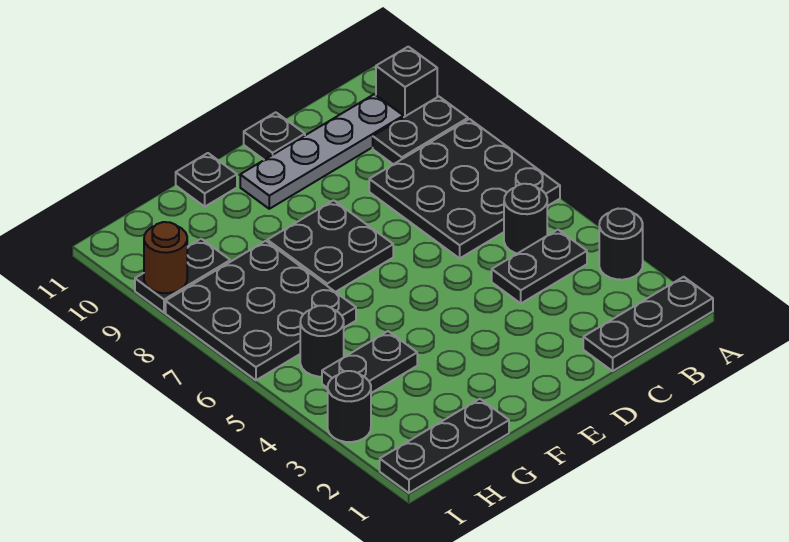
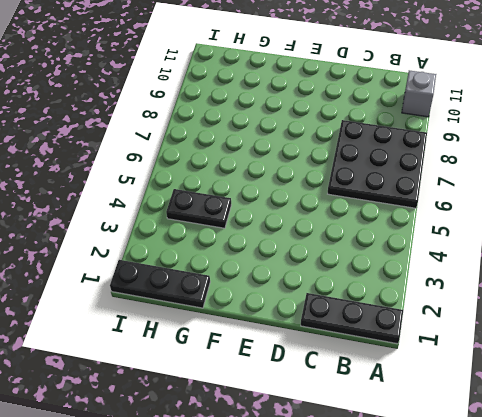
grey 1x1 brick [402,70,436,117] -> black 1x1 brick [376,47,437,117]
none -> black 1x1 round brick [599,209,643,280]
none -> black 1x2 plate [373,97,468,164]
none -> black 1x2 plate [492,230,587,303]

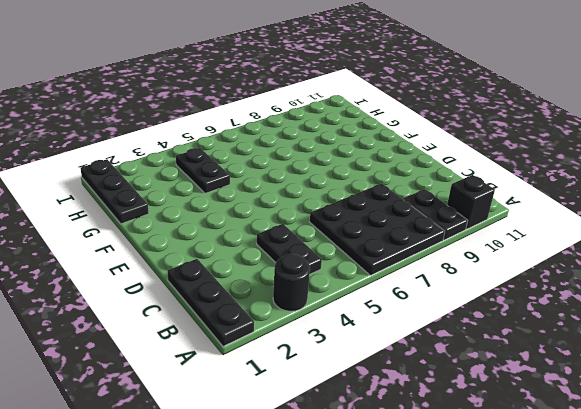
none -> black 1x1 round brick [504,184,547,254]
none -> grey 1x4 plate [240,94,404,209]
none -> black 1x1 plate [244,112,305,160]

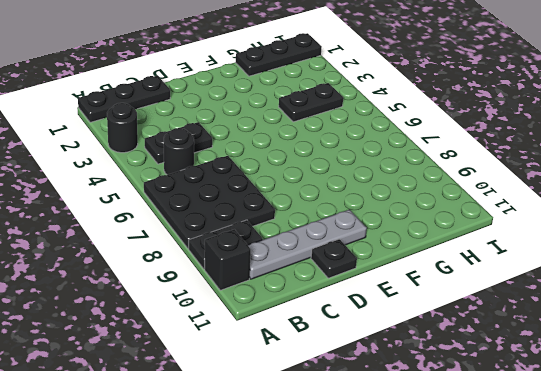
none -> black 2x2 plate [267,200,393,292]
none -> black 1x1 plate [176,153,237,206]
none -> black 3x3 plate [166,241,356,380]

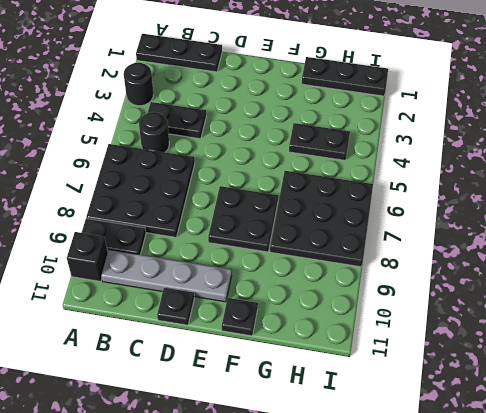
none -> black 1x1 round brick [300,306,344,377]
none -> black 1x2 plate [135,239,230,313]
none -> black 1x1 round brick [328,371,371,442]

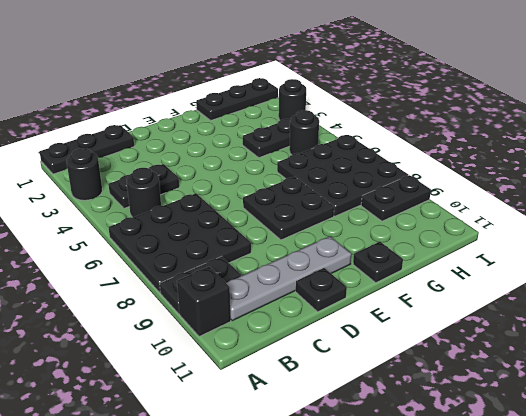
none -> brown 1x1 round brick [144,222,187,293]

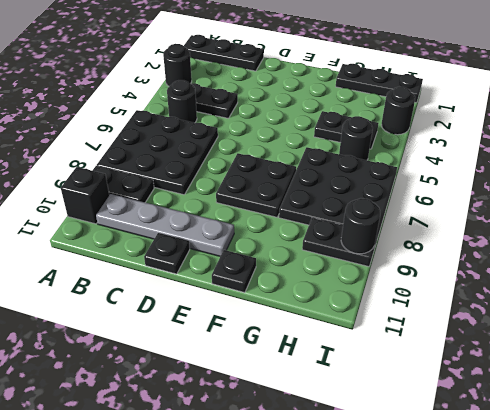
black 1x1 round brick [341,198,380,254] -> brown 1x1 round brick [144,222,187,293]

